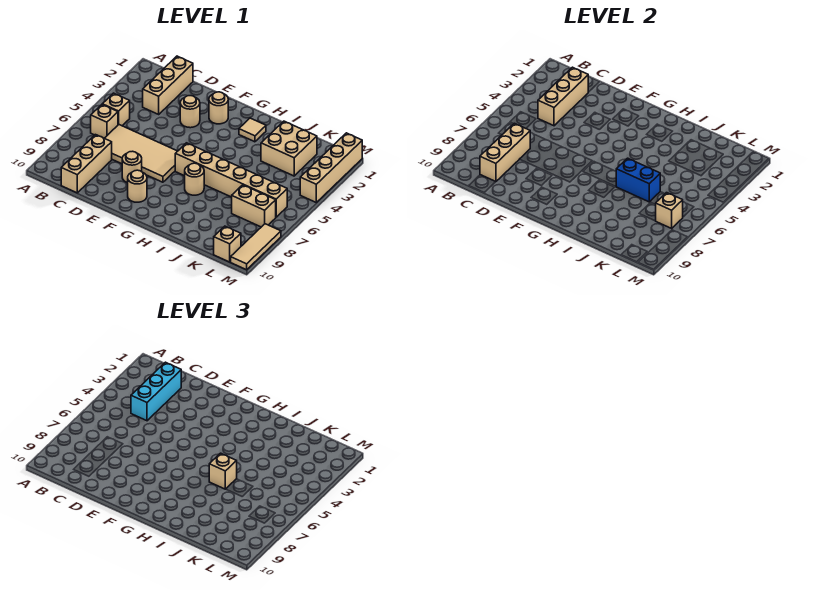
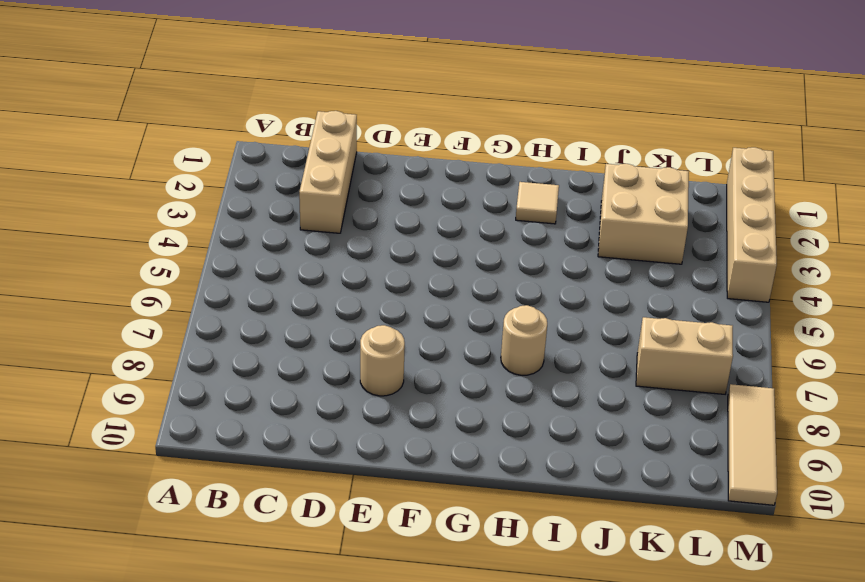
none -> tan 1x1 brick [102,93,130,126]
none -> tan 1x1 brick [91,105,118,138]
none -> tan 2x4 tile [105,125,177,182]

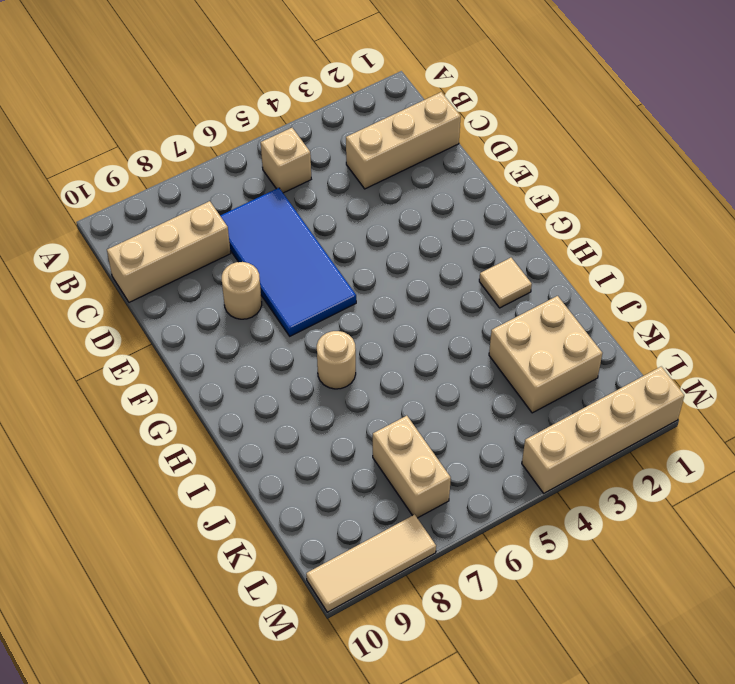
blue 2x4 tile [220,188,356,336] -> tan 2x4 tile [105,125,177,182]
none -> tan 1x1 brick [91,105,118,138]
none -> tan 1x1 round brick [180,96,200,128]
none -> tan 1x1 round brick [209,92,228,124]

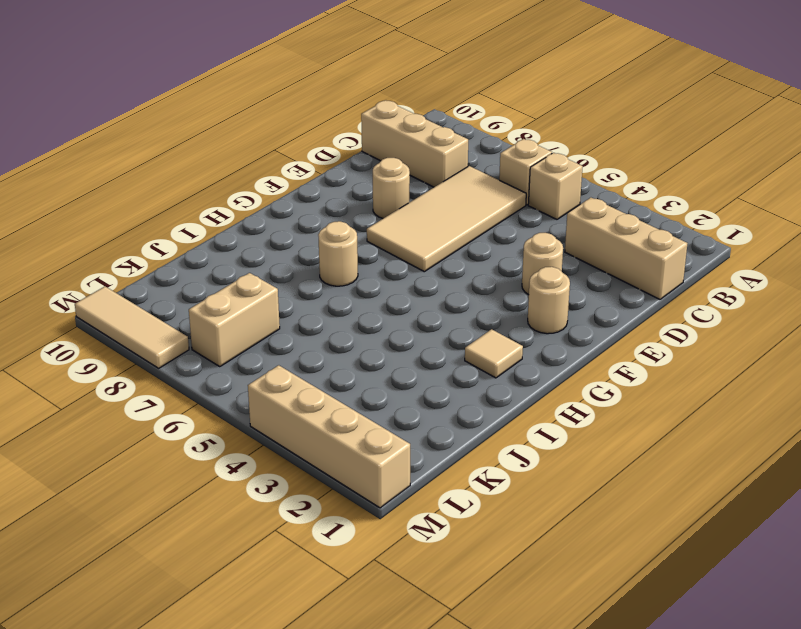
none -> tan 1x1 round brick [128,170,147,202]
none -> tan 1x6 brick [175,143,287,217]
none -> tan 2x2 brick [261,121,317,176]

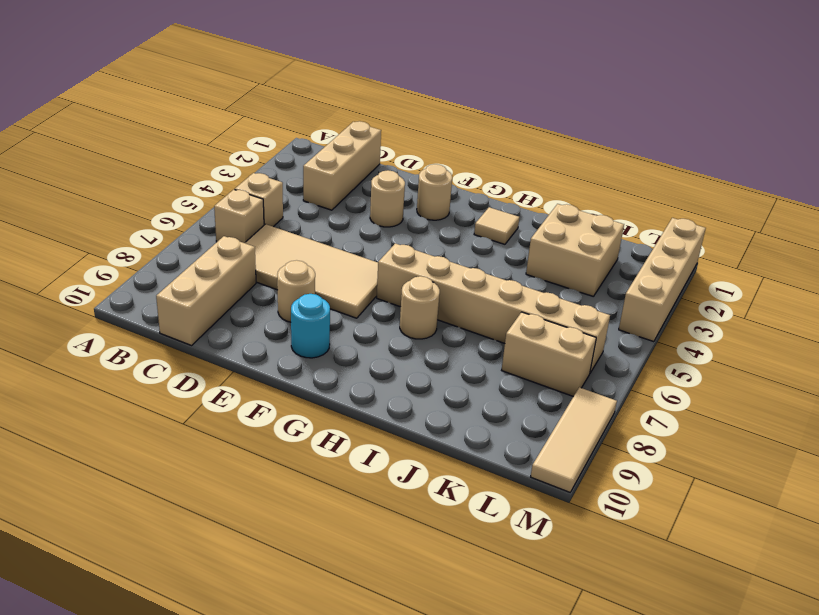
cyan 1x1 round brick [291,294,330,358] -> tan 1x1 round brick [128,170,147,202]
none -> tan 1x1 brick [214,226,241,262]
none -> tan 1x3 brick [538,67,588,126]
none -> tan 1x3 brick [480,123,530,182]

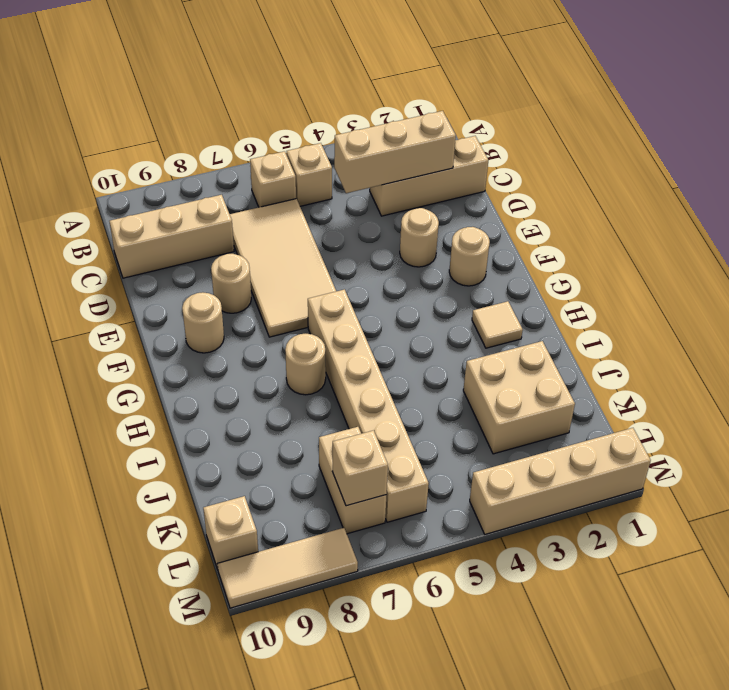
none -> tan 1x3 brick [480,123,530,182]
none -> blue 1x2 brick [616,158,660,202]
none -> cyan 1x3 brick [131,362,181,421]

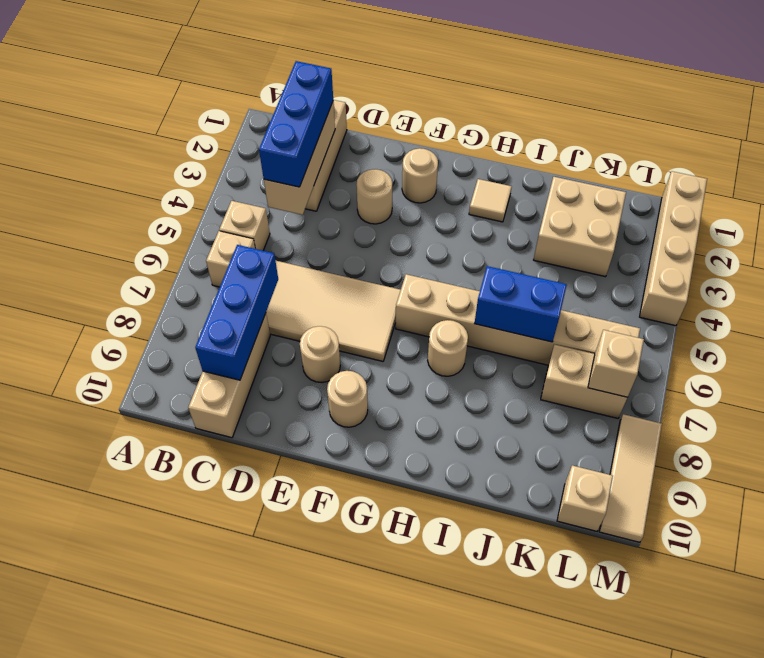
blue 1x3 brick [259,61,333,187] -> cyan 1x3 brick [131,362,181,421]
blue 1x3 brick [195,245,278,380] -> tan 1x3 brick [480,123,530,182]
none -> tan 1x1 brick [209,453,237,489]

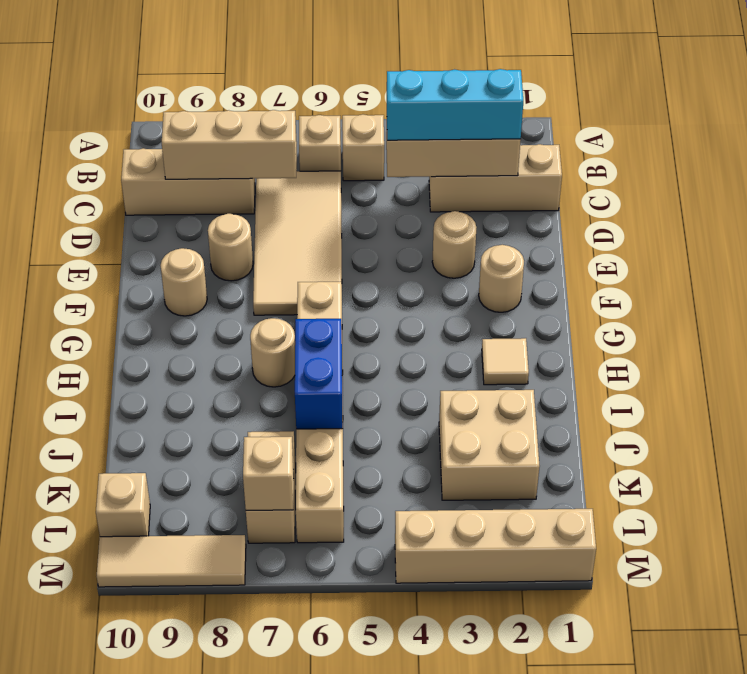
none -> tan 1x1 brick [209,453,237,489]

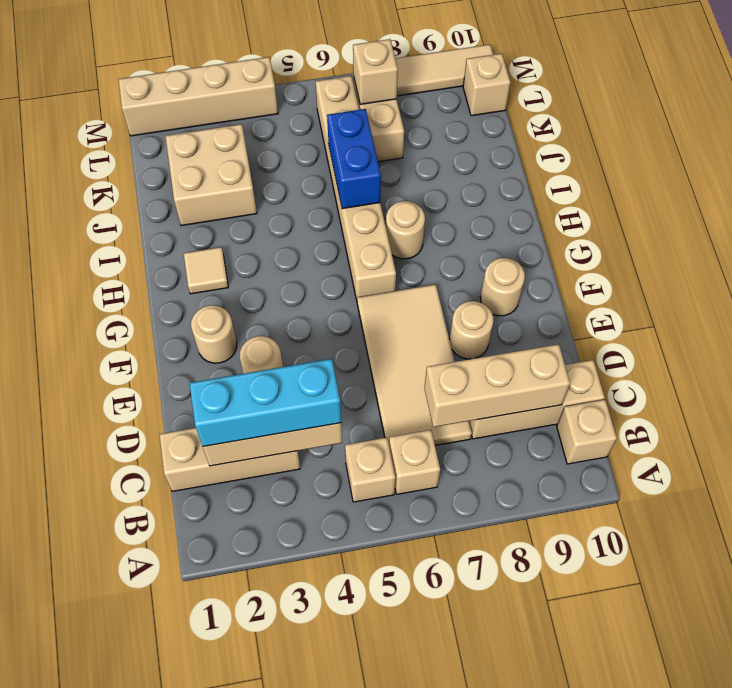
tan 1x1 brick [557,400,617,464] -> tan 1x1 brick moved to [209,453,237,489]

